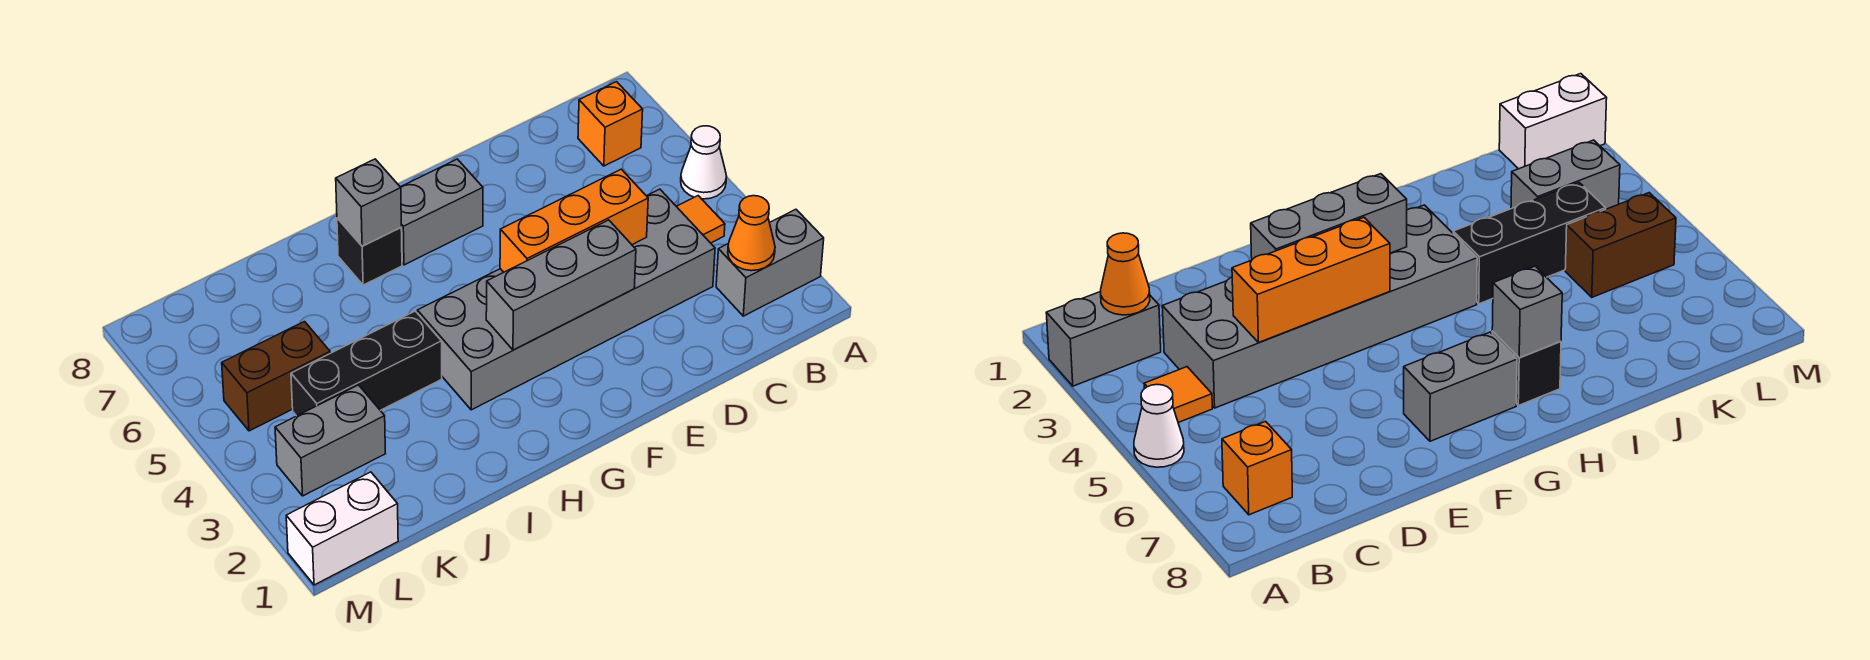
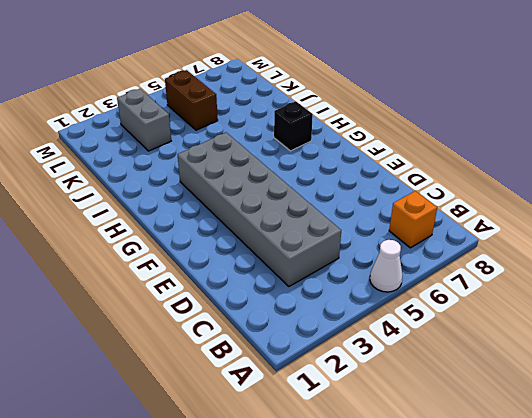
none -> grey 1x2 brick [716,209,824,316]
none -> orange 1x1 tile [676,196,725,243]
none -> grey 1x2 brick [401,159,483,265]

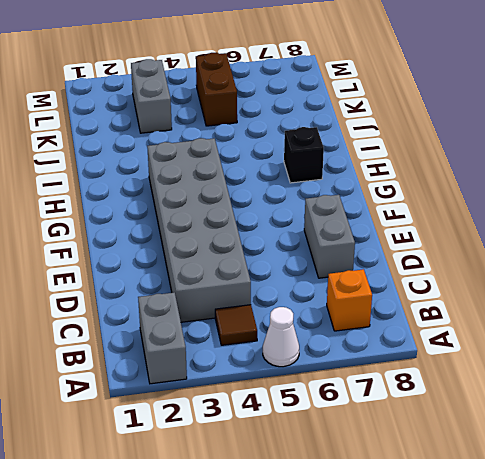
brown 1x1 tile [215,305,257,345] -> orange 1x1 tile [676,196,725,243]
grey 1x2 brick [304,195,355,278] -> grey 1x2 brick moved to [401,159,483,265]
none -> black 1x3 brick [291,311,442,416]
none -> white 1x2 brick [286,472,398,585]
none -> orange 1x1 cone [728,196,775,271]

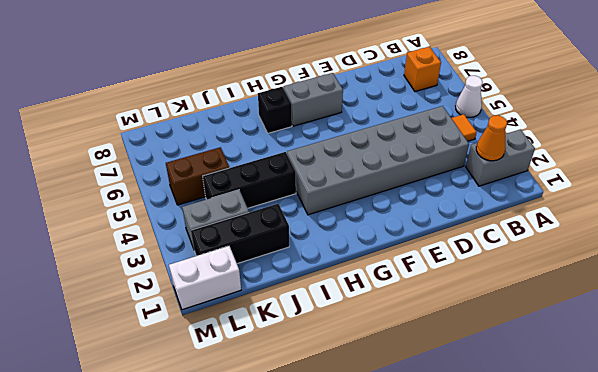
black 1x3 brick [191,204,289,264] -> none
none -> orange 1x3 brick [500,169,648,272]
none -> grey 1x3 brick [486,220,636,350]
none -> grey 1x1 brick [336,159,401,246]

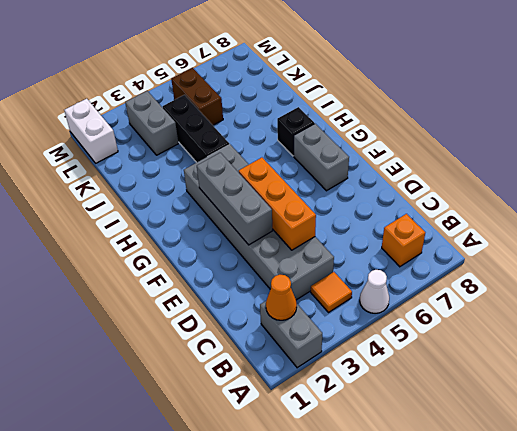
none -> grey 1x1 brick [336,159,401,246]

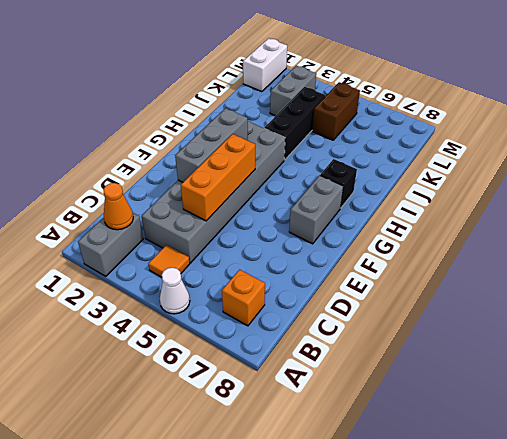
none -> grey 1x1 brick [336,159,401,246]

